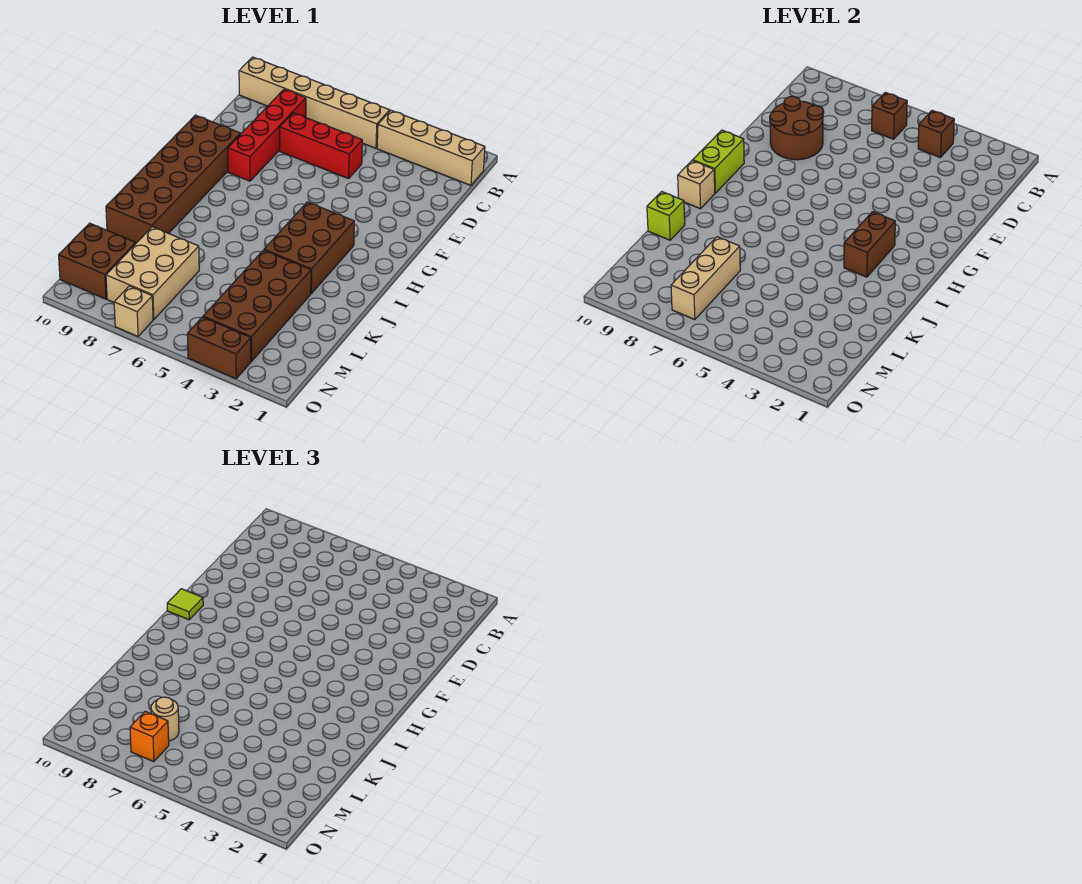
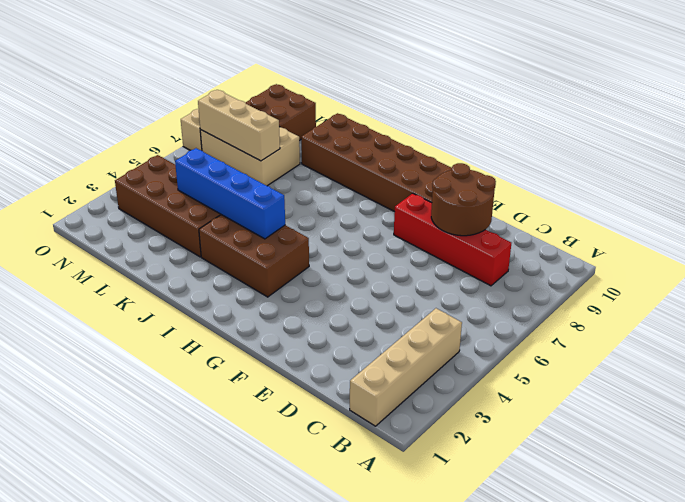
blue 1x4 brick [175,148,285,239] -> none
none -> tan 1x6 brick [239,57,390,148]
none -> red 1x3 brick [280,113,362,179]
none -> brown 1x2 brick [187,317,251,379]

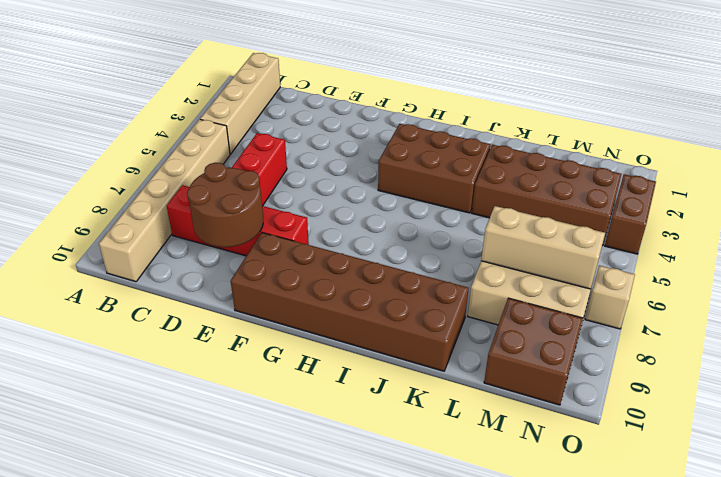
none -> brown 1x1 brick [918,110,954,158]
none -> brown 1x1 brick [872,92,907,139]
none -> lime 1x2 brick [693,130,744,193]

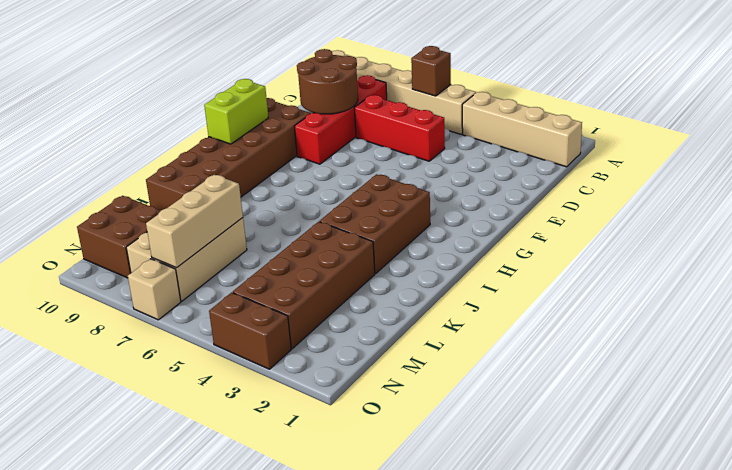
none -> brown 1x1 brick [918,110,954,158]
none -> brown 1x2 brick [844,212,895,277]
none -> tan 1x1 brick [678,160,715,209]

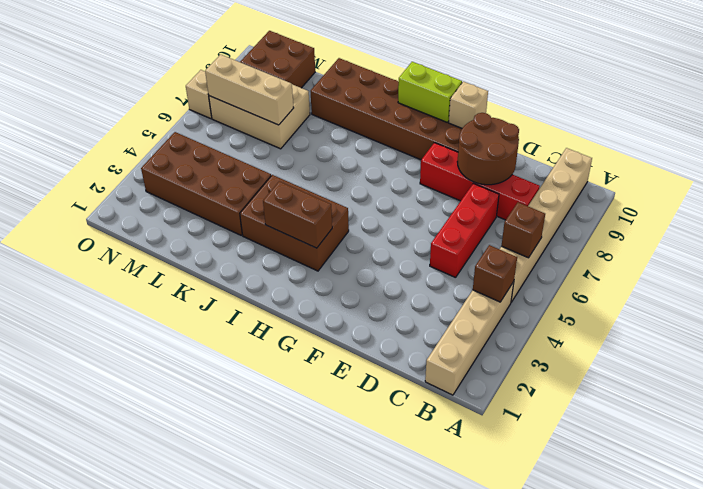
tan 1x1 brick [449,82,488,128] -> tan 1x1 brick moved to [678,160,715,209]
none -> brown 1x2 brick [187,317,251,379]
none -> lime 1x1 brick [647,192,685,240]
none -> lime 1x1 tile [167,589,203,620]

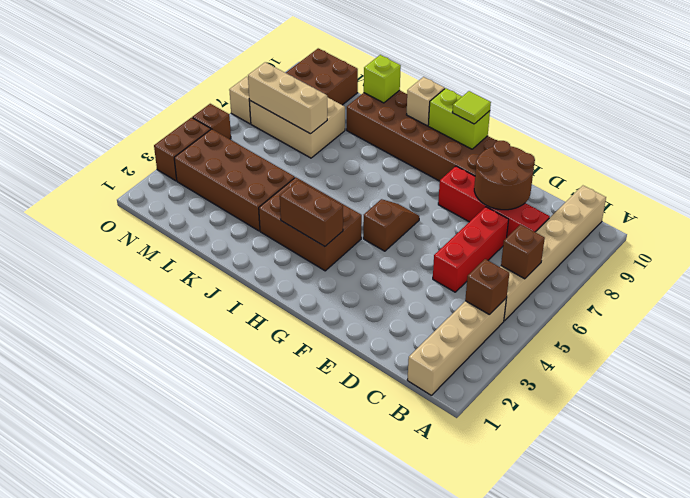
brown 1x2 slope [363,199,419,251] -> none
brown 1x1 brick [192,104,231,139] -> none
none -> tan 1x1 round brick [151,697,179,741]
none -> orange 1x1 brick [130,711,169,762]

